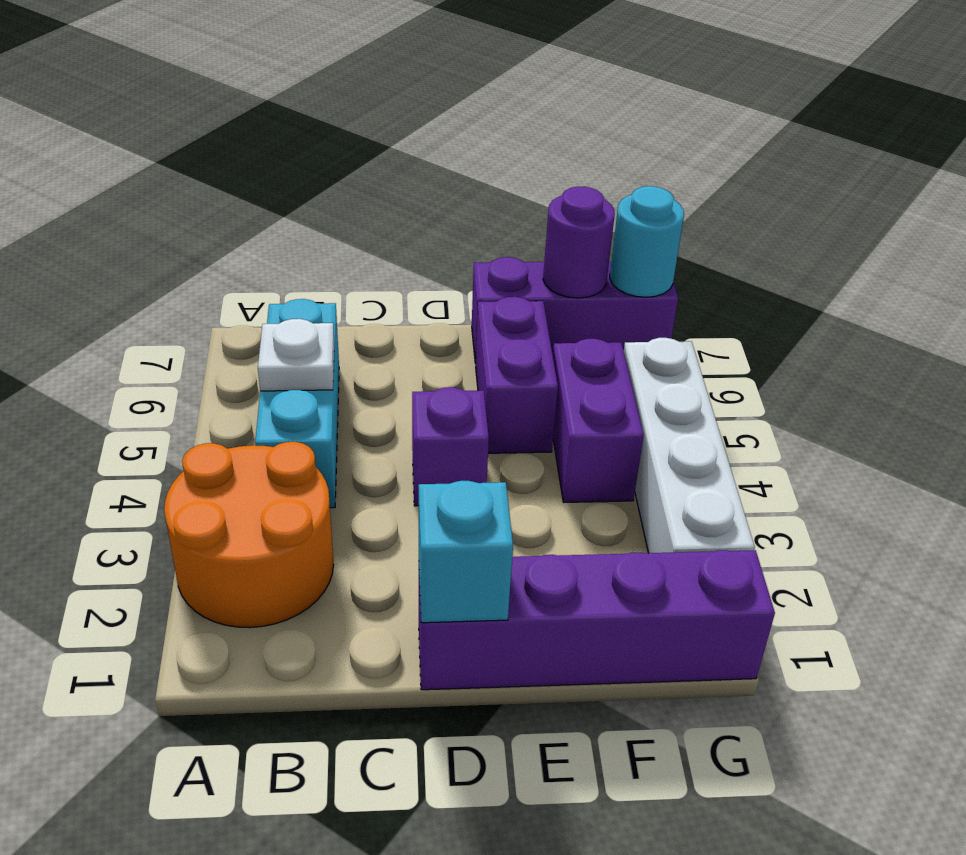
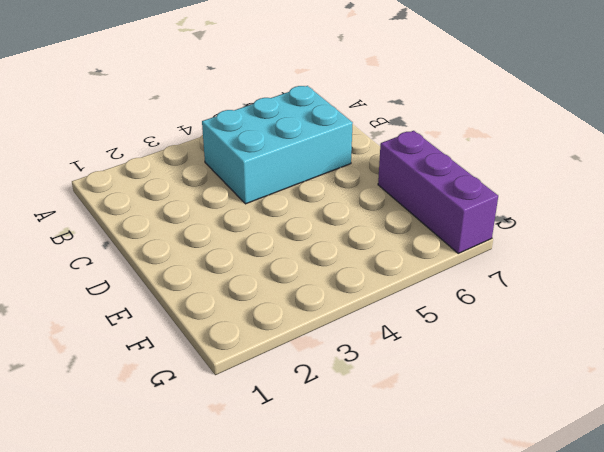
cyan 2x3 brick [202,86,353,204] -> cyan 1x3 brick [255,299,339,508]
none -> orange 2x2 round brick [164,442,334,628]
none -> purple 1x4 brick [419,550,775,690]
none -> purple 1x1 brick [412,387,489,506]

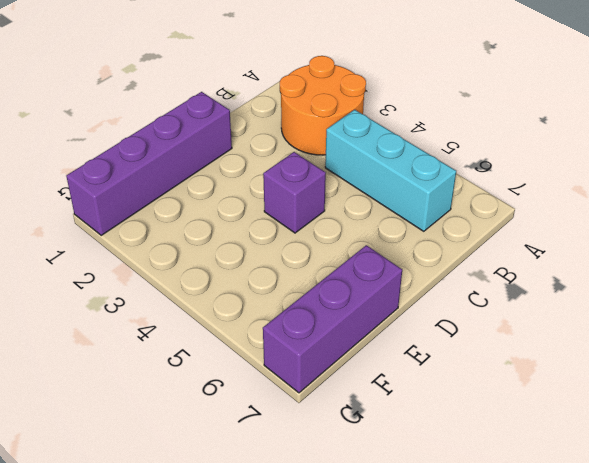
none -> purple 1x2 brick [476,297,558,453]
none -> purple 1x2 brick [553,339,644,502]
none -> white 1x4 brick [624,338,755,553]

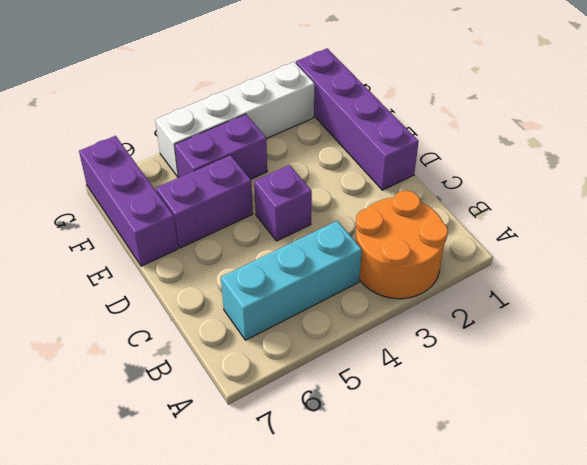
none -> white 1x1 plate [258,319,334,391]
none -> cyan 1x1 brick [419,481,513,623]
none -> purple 1x1 round brick [543,187,615,298]

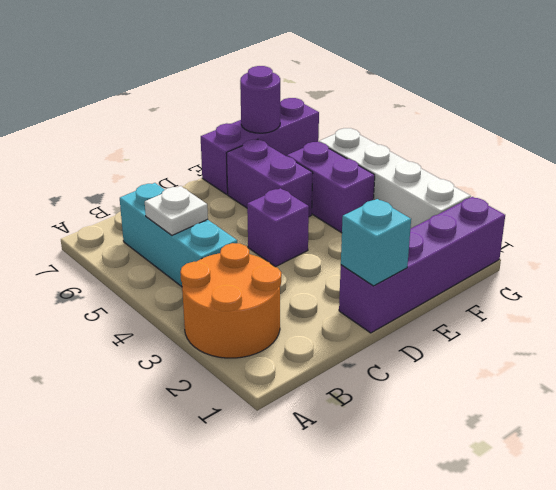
none -> cyan 1x1 round brick [610,186,684,297]

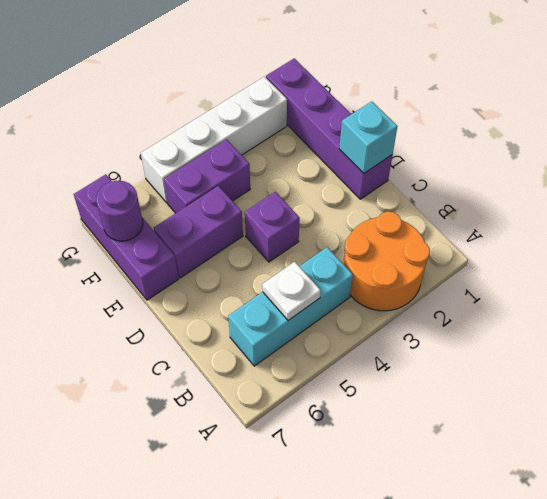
none -> cyan 1x1 round brick [610,186,684,297]

